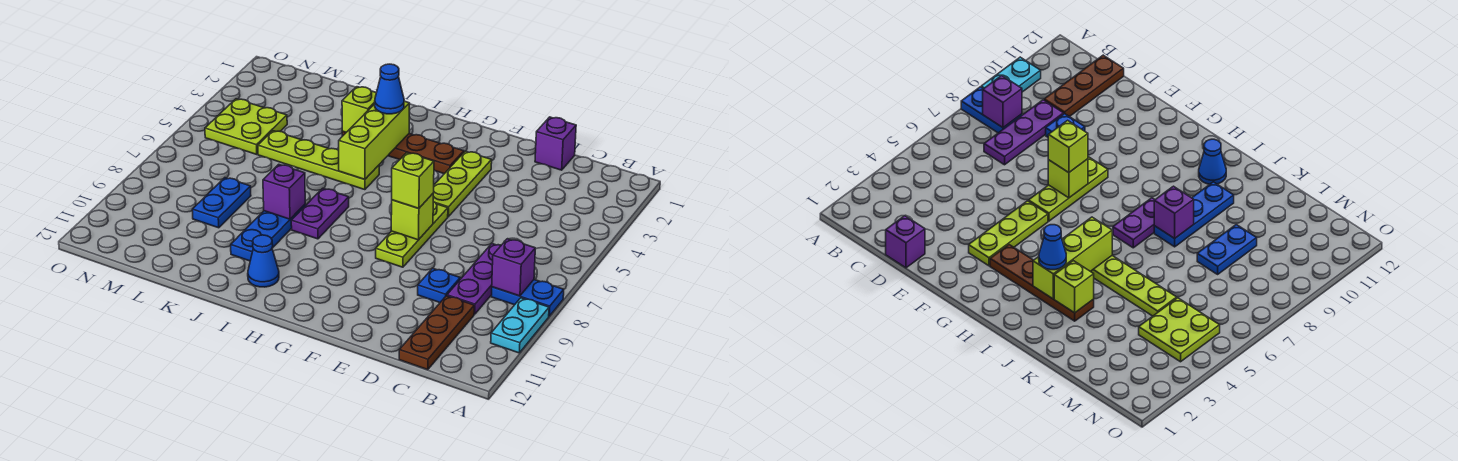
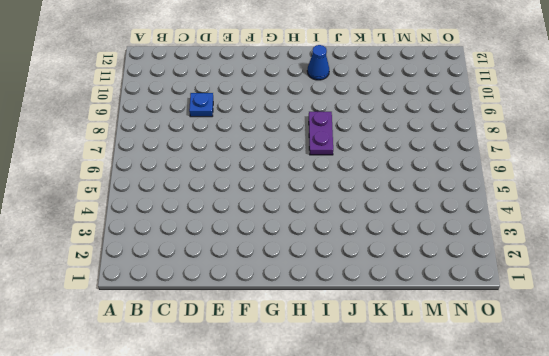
none -> blue 1x2 plate [491,280,564,316]
none -> cyan 1x2 plate [491,298,549,353]
none -> purple 1x3 plate [447,244,501,314]

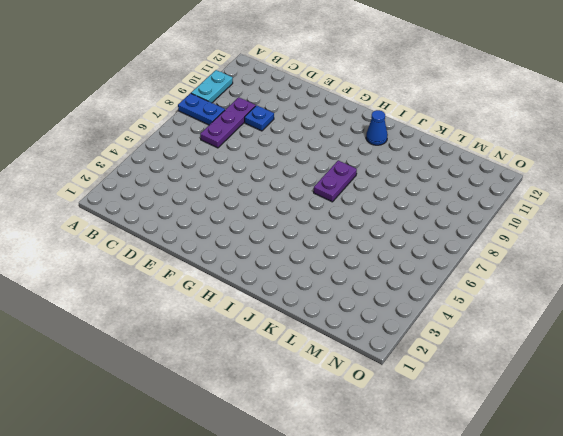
none -> brown 1x3 plate [399,296,474,370]
none -> purple 1x1 brick [535,117,576,170]
none -> lime 1x3 plate [433,151,492,217]

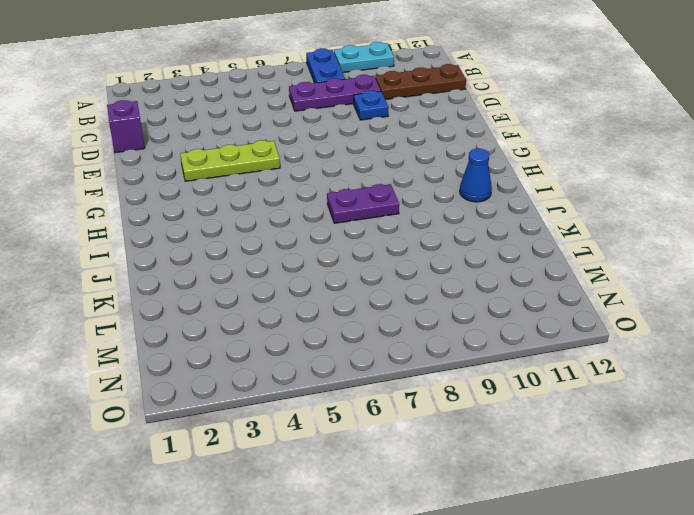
none -> lime 1x3 plate [376,202,448,267]
none -> brown 1x4 plate [342,132,464,174]
none -> lime 1x4 plate [258,131,379,190]

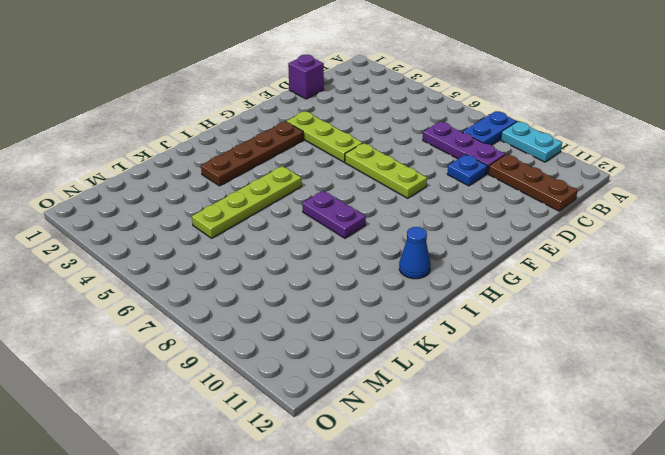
none -> blue 1x3 plate [231,205,305,261]
none -> blue 1x2 plate [192,178,251,228]
none -> lime 2x2 plate [205,99,287,154]

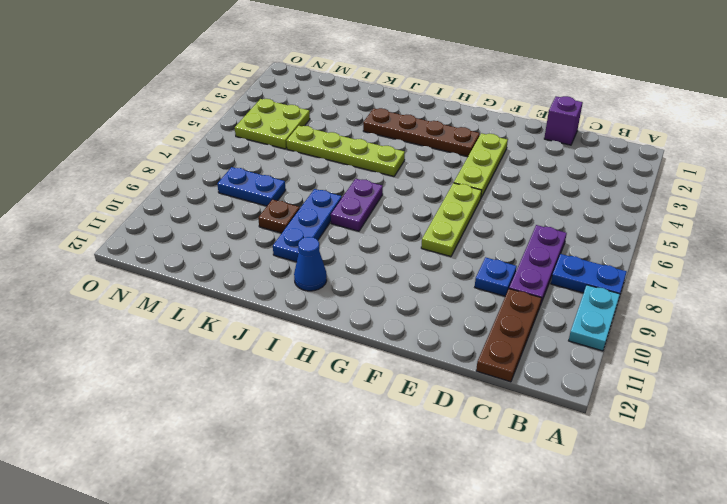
brown 1x1 plate [258,200,300,233] -> none
blue 1x2 plate [217,167,286,206] -> blue 1x2 plate turned to [192,178,251,228]
none -> purple 1x1 brick [492,239,535,296]
none -> lime 1x1 brick [391,193,434,240]
none -> lime 1x3 brick [339,101,410,179]

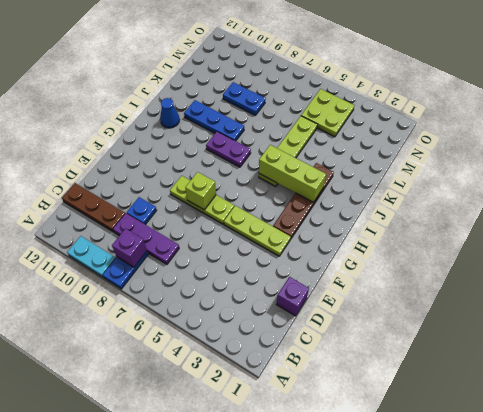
none -> lime 1x1 brick [342,87,376,132]
none -> purple 1x1 brick [263,164,305,219]
none -> lime 1x1 brick [392,153,434,209]

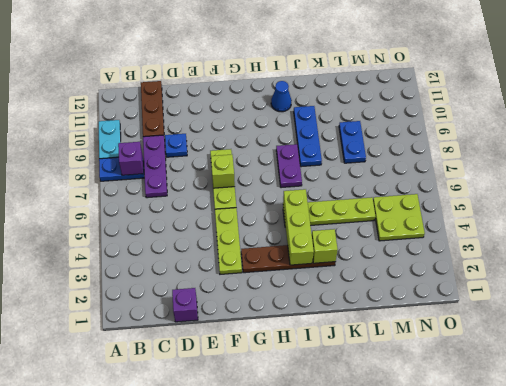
none -> purple 1x1 brick [263,164,305,219]
none -> lime 1x1 brick [392,153,434,209]
none -> blue 1x1 cone [375,64,404,114]

